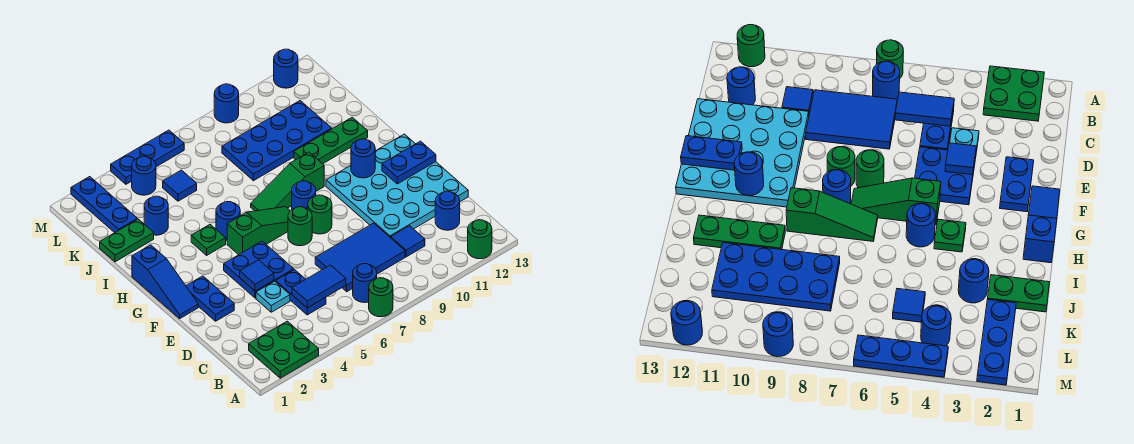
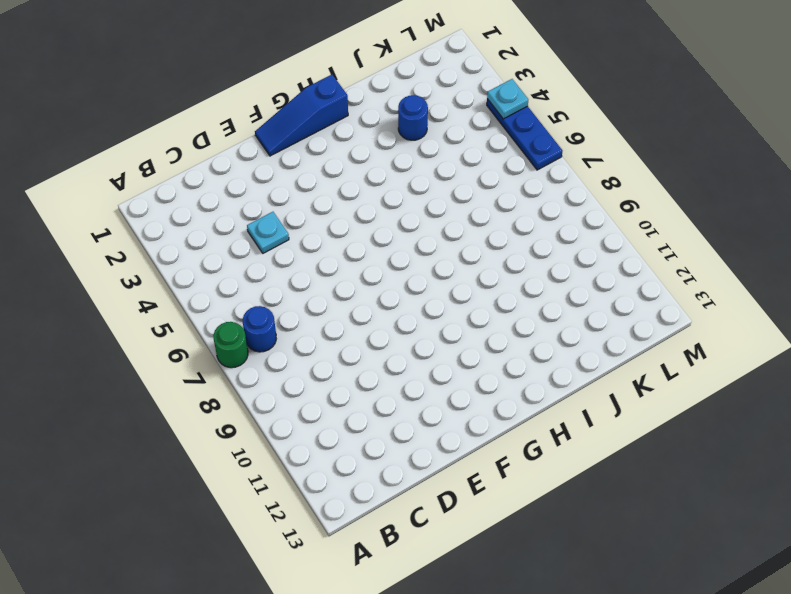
cyan 1x1 plate [487,79,528,119] -> none
none -> green 2x2 plate [249,321,319,378]
none -> green 1x1 round brick [468,220,492,259]
none -> blue 1x2 plate [276,270,326,315]
none -> blue 2x3 tile [315,223,405,292]

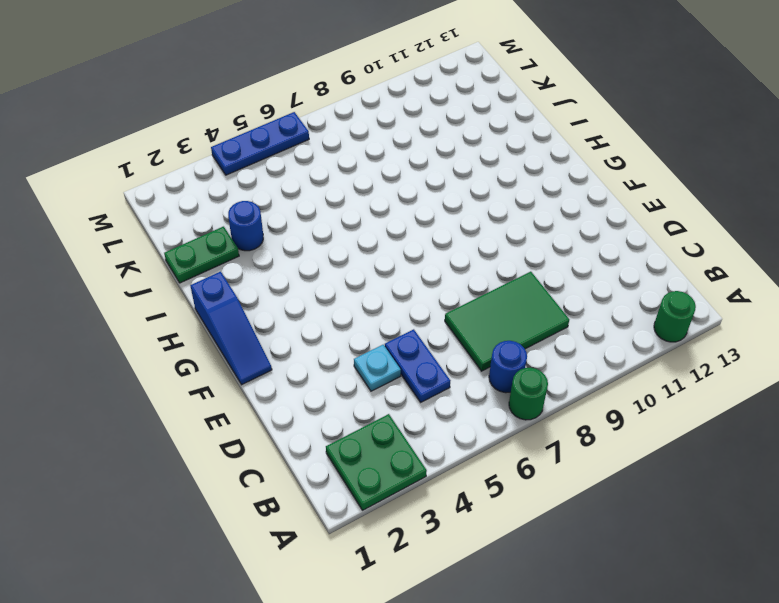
green 2x3 tile [445,272,569,371] -> blue 2x3 tile [315,223,405,292]
none -> blue 1x1 tile [391,226,425,257]
none -> blue 1x1 round brick [435,191,460,230]
none -> cyan 4x4 plate [326,134,468,238]
none -> blue 1x2 plate [186,276,234,321]

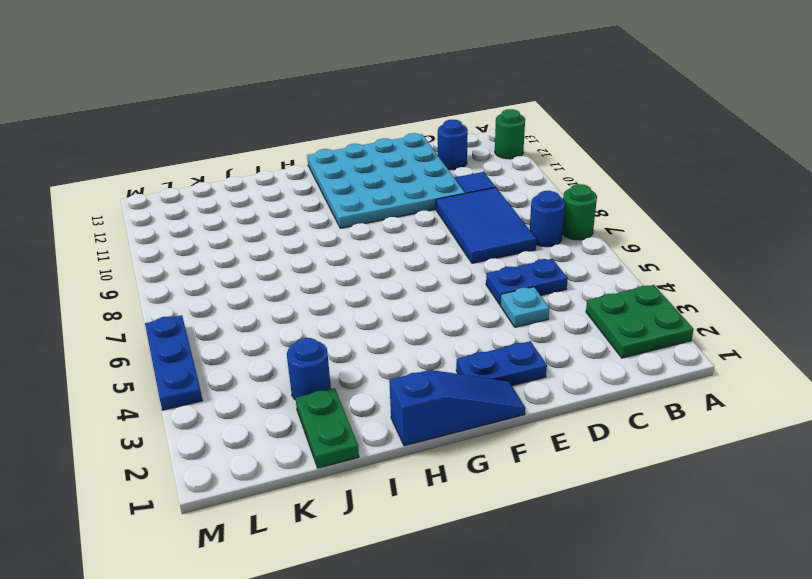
none -> blue 2x2 plate [224,241,294,298]
none -> green 1x1 round brick [288,207,312,246]
none -> green 1x1 round brick [308,195,332,234]
none -> green 1x3 slope [227,207,290,255]

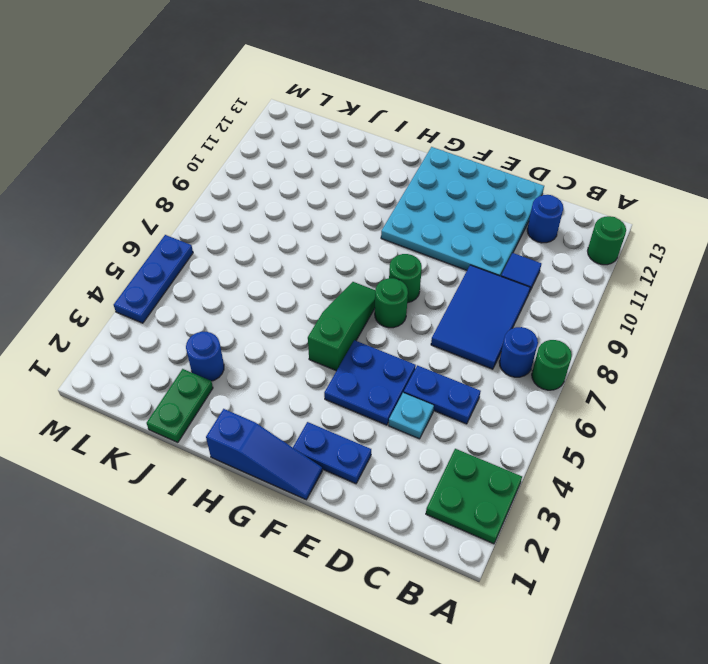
none -> blue 1x1 round brick [292,181,316,209]
none -> green 1x1 plate [191,225,226,255]
none -> blue 1x1 round brick [216,202,240,240]
none -> green 1x3 slope [251,152,324,211]

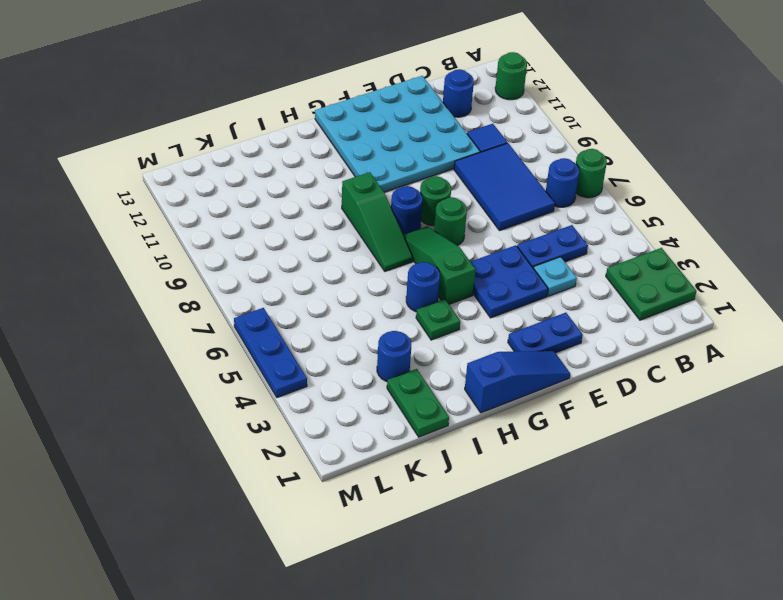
none -> green 1x3 plate [294,117,368,164]
none -> blue 2x4 plate [222,101,332,181]
none -> blue 1x3 plate [71,177,137,233]
none -> blue 1x1 tile [163,170,197,201]

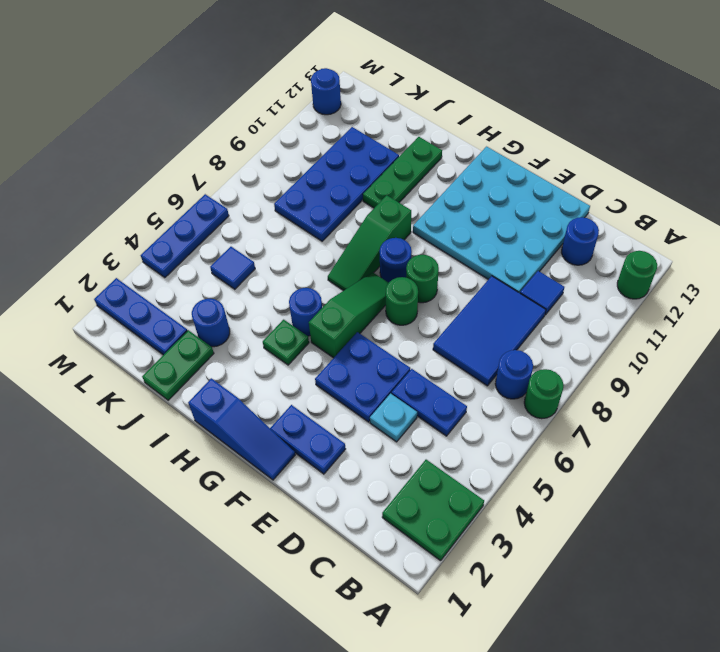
none -> blue 1x1 round brick [132,156,156,195]
none -> blue 1x1 round brick [214,84,239,123]
none -> blue 1x2 tile [292,265,346,308]
none -> blue 1x1 tile [240,260,274,291]

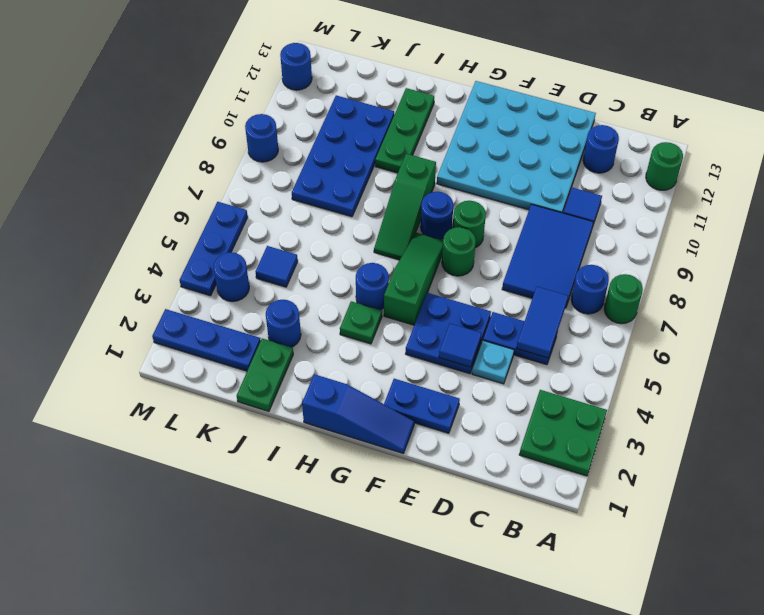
none -> blue 1x2 plate [382,141,436,184]
none -> blue 1x1 round brick [351,139,375,178]

